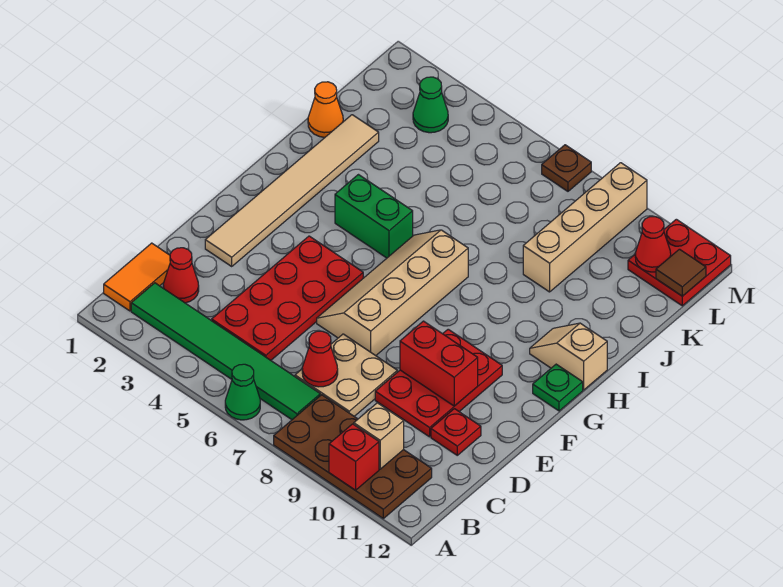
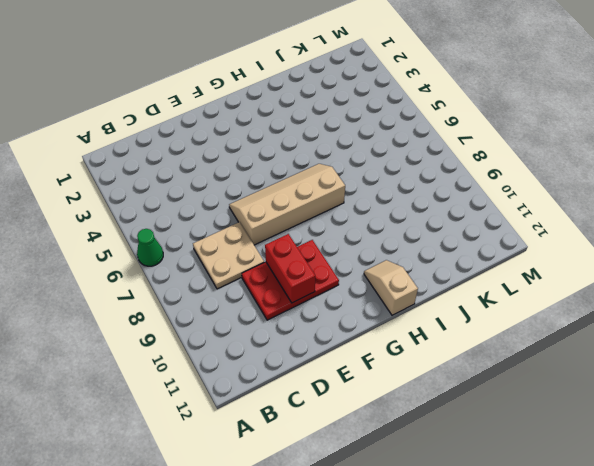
none -> brown 2x4 plate [274,395,432,518]
none -> orange 1x2 tile [104,243,170,311]
none -> green 1x6 tile [131,283,320,420]

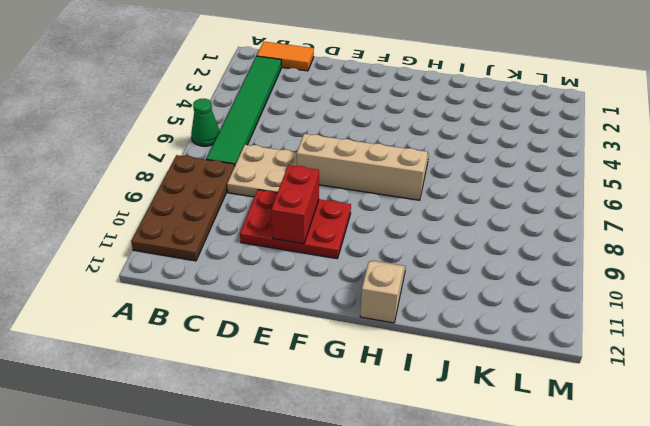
none -> red 1x1 cone [163,248,199,303]
none -> red 2x4 plate [212,236,363,360]
none -> red 1x1 plate [431,409,481,455]

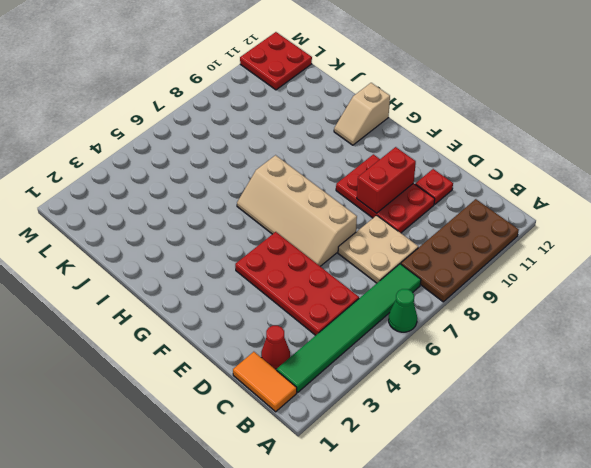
none -> tan 1x6 tile [205,115,379,266]
none -> green 1x1 plate [533,364,583,411]
none -> green 1x2 brick [335,175,413,258]

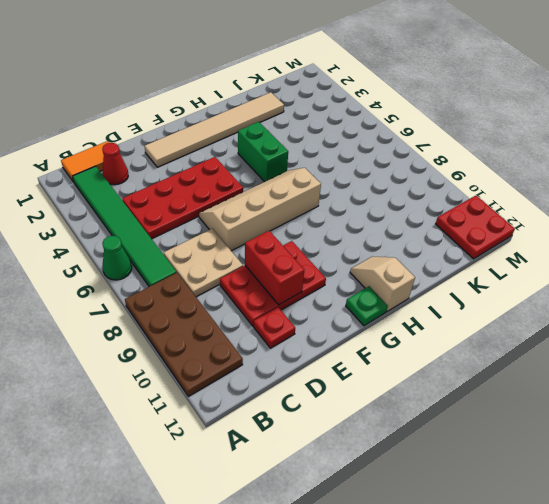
none -> orange 1x1 cone [308,82,343,137]
none -> tan 1x4 brick [523,163,647,292]
none -> green 1x1 cone [413,77,448,133]

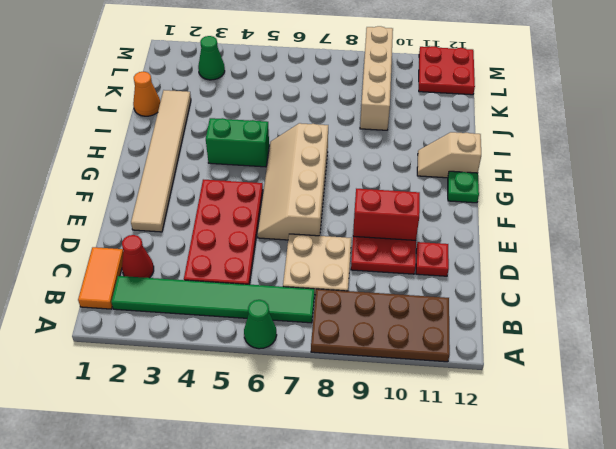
none -> brown 1x1 plate [542,145,591,191]
none -> red 1x1 brick [329,424,379,490]
none -> tan 1x1 brick [354,403,404,469]

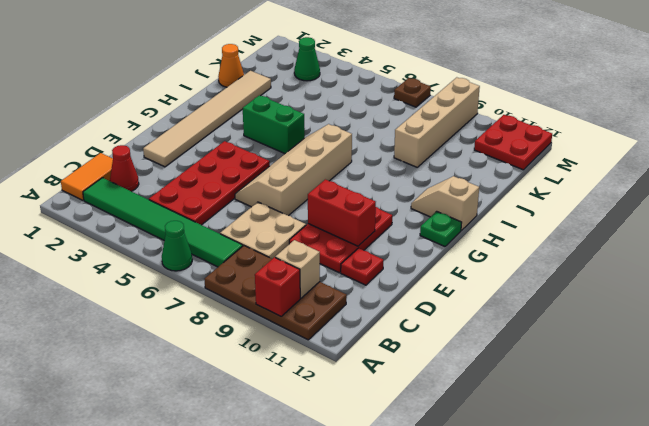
none -> red 1x1 cone [302,331,338,387]
none -> red 1x1 cone [635,217,671,272]
none -> brown 1x1 tile [656,249,706,296]

